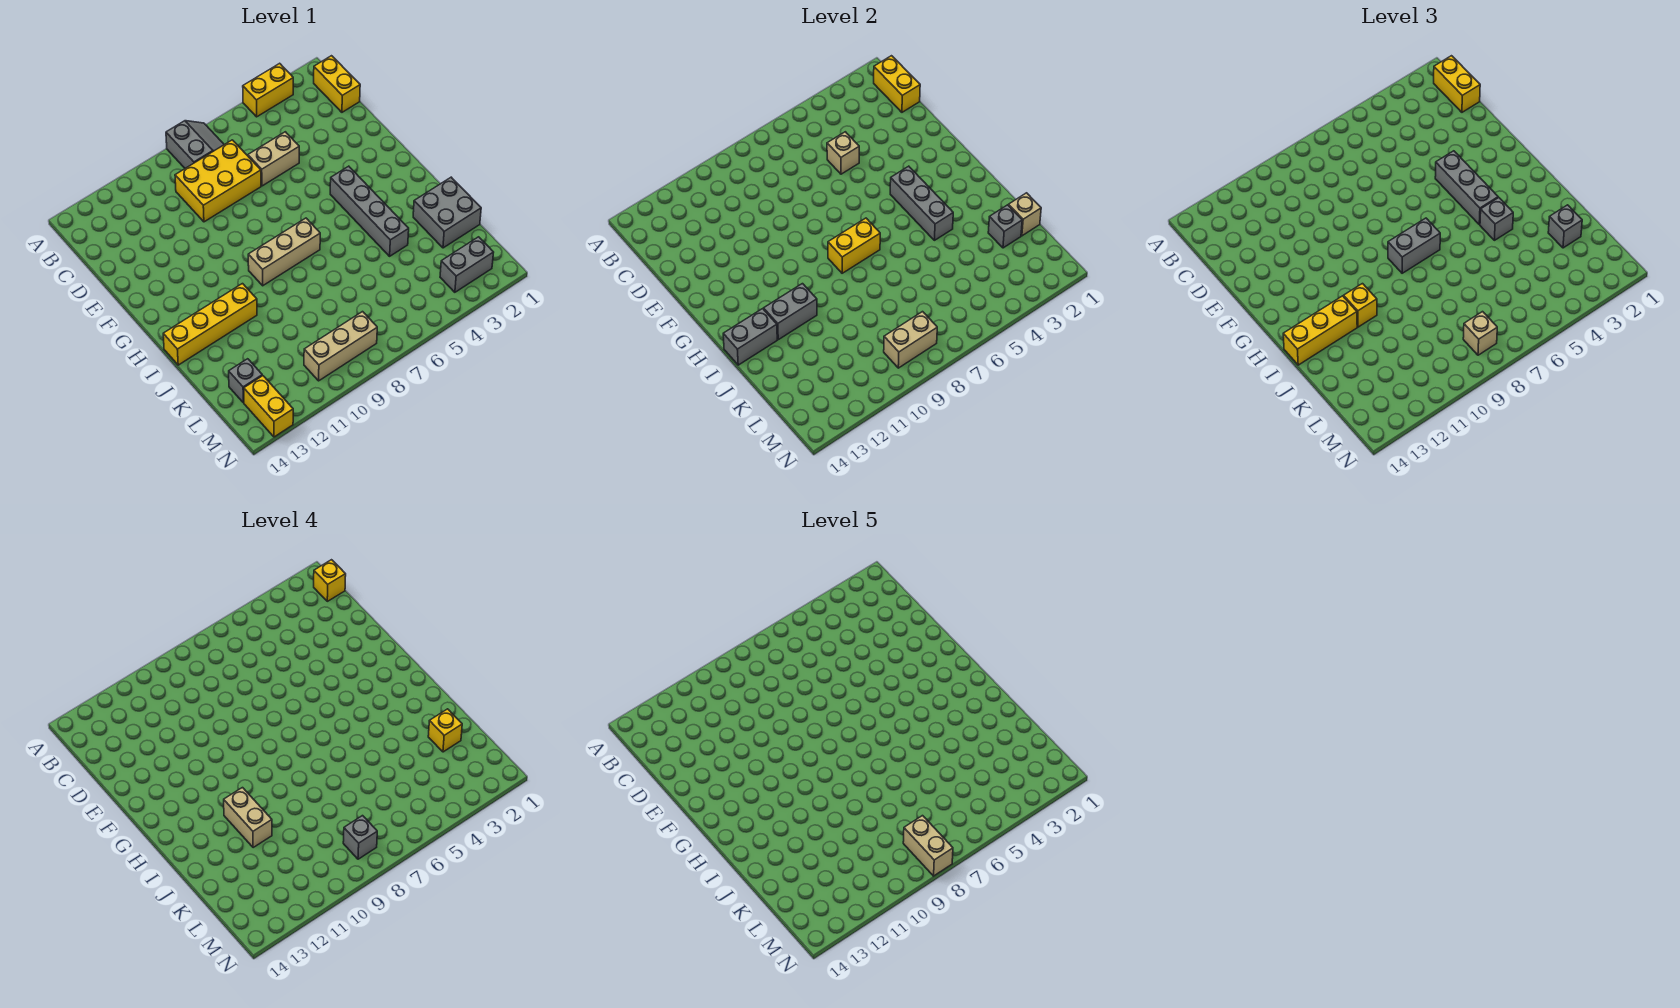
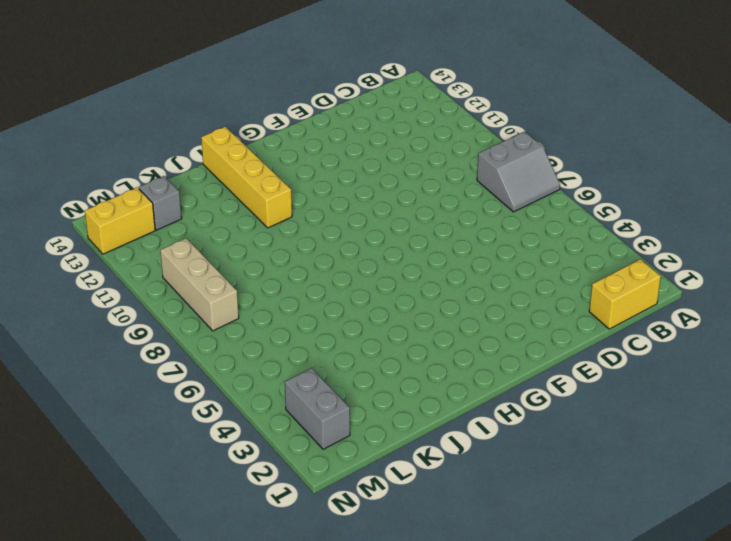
none -> yellow 1x2 brick [243,63,293,117]
none -> yellow 2x3 brick [175,140,261,222]
none -> tan 1x2 brick [248,132,299,186]
none -> grey 1x4 brick [330,166,409,256]

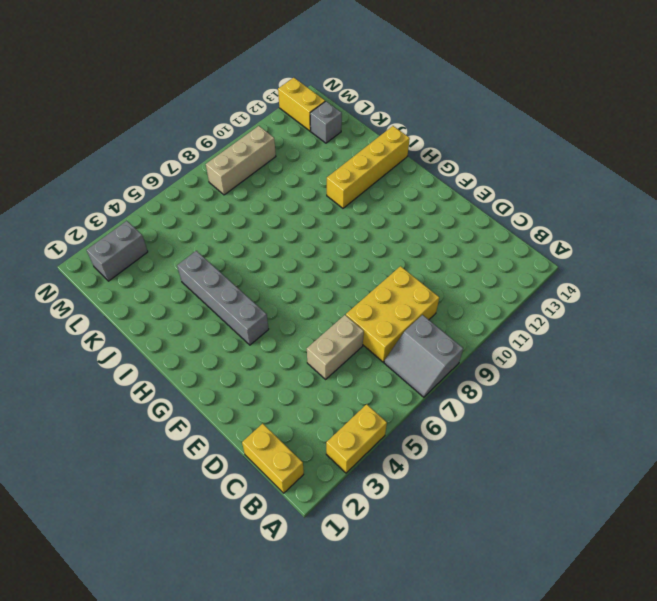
none -> tan 1x3 brick [248,218,320,286]
none -> grey 2x2 brick [413,177,481,248]
none -> yellow 1x2 brick [874,56,920,112]
none -> tan 1x1 brick [827,132,859,174]

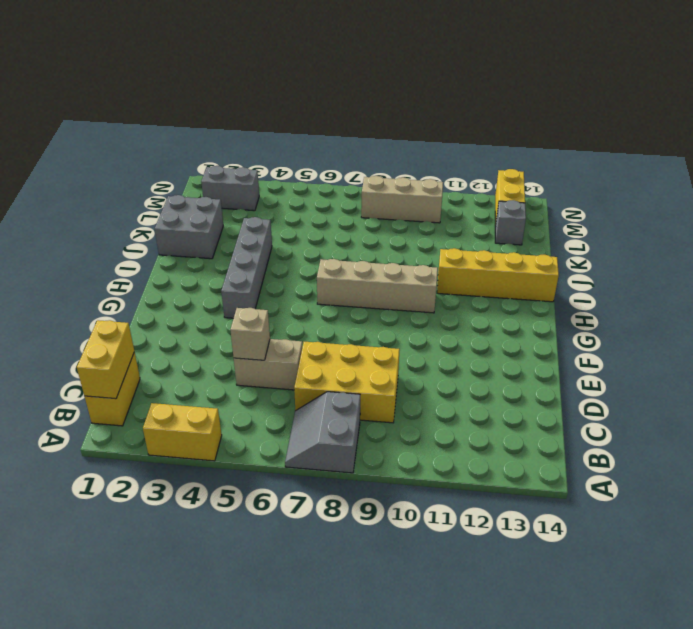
tan 1x4 brick [317,259,438,313] -> tan 1x3 brick [248,218,320,286]
none -> grey 1x3 brick [890,166,953,240]
none -> yellow 1x2 brick [828,218,880,273]
none -> grey 1x2 brick [764,284,817,340]
none -> grey 1x2 brick [723,309,777,365]

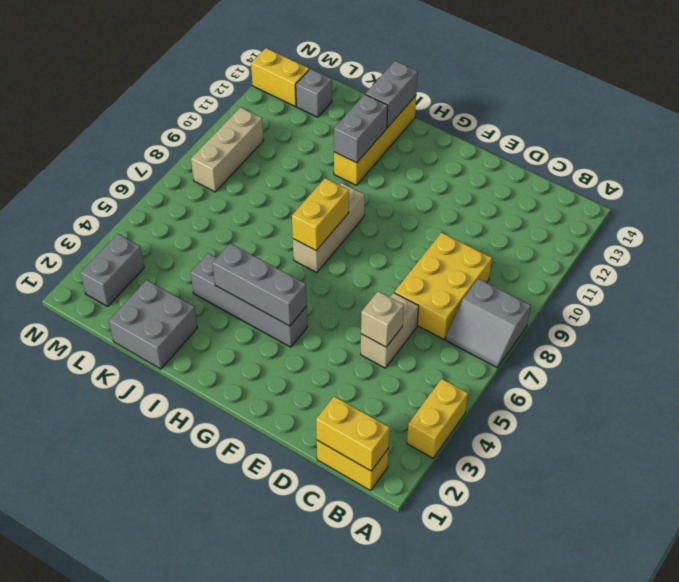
none -> tan 1x1 brick [1008,193,1041,236]
none -> grey 1x1 brick [988,205,1022,248]
none -> tan 1x2 brick [884,312,937,368]
none -> yellow 1x2 brick [1434,56,1480,112]

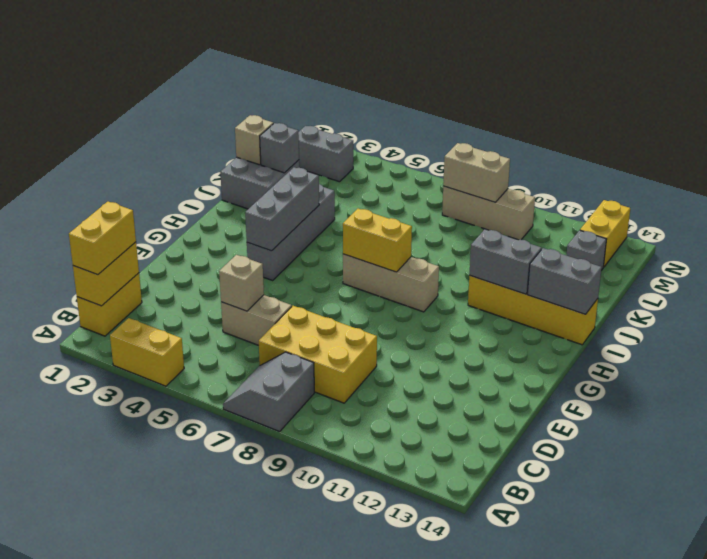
none -> grey 1x3 brick [1435,151,1498,225]
none -> grey 1x2 brick [1388,218,1440,273]
none -> grey 1x1 brick [1480,198,1513,240]
none -> yellow 1x1 brick [1344,284,1377,327]

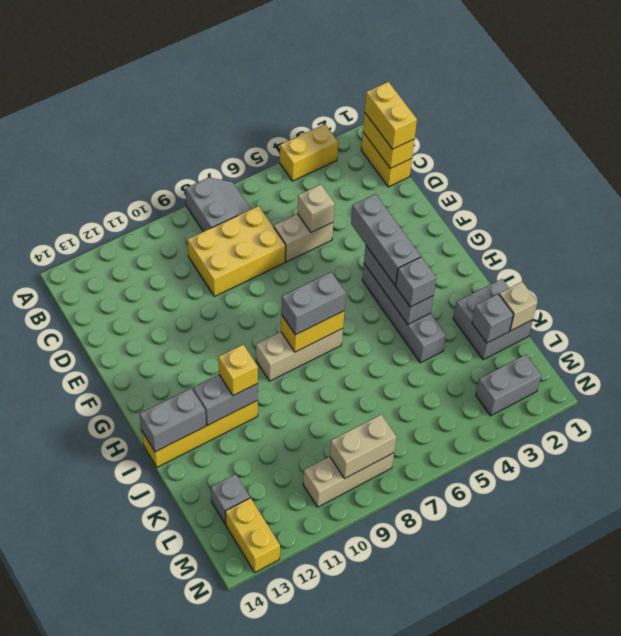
none -> yellow 1x3 brick [1283,296,1357,365]
none -> grey 1x1 brick [1548,205,1582,248]
none -> tan 1x1 brick [1463,312,1497,355]
none -> yellow 1x1 brick [314,560,346,601]

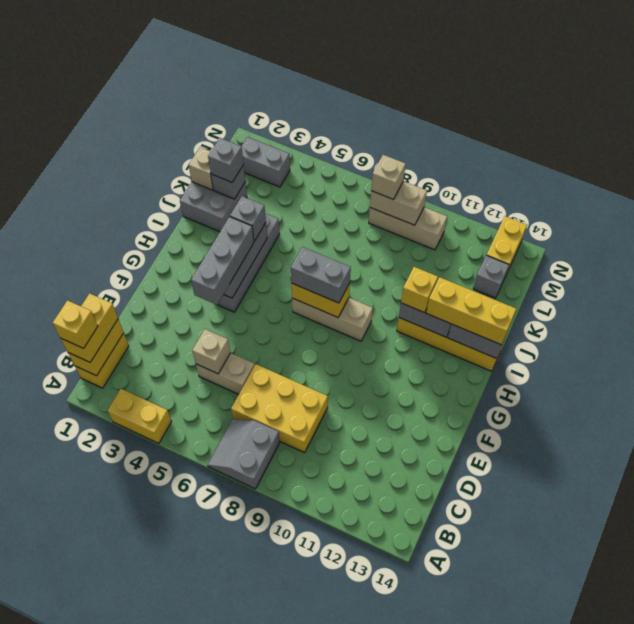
none -> tan 1x2 brick [224,788,272,848]
none -> yellow 1x1 brick [428,709,462,752]
none -> grey 1x1 brick [343,816,377,859]
none -> tan 1x2 brick [903,816,953,876]

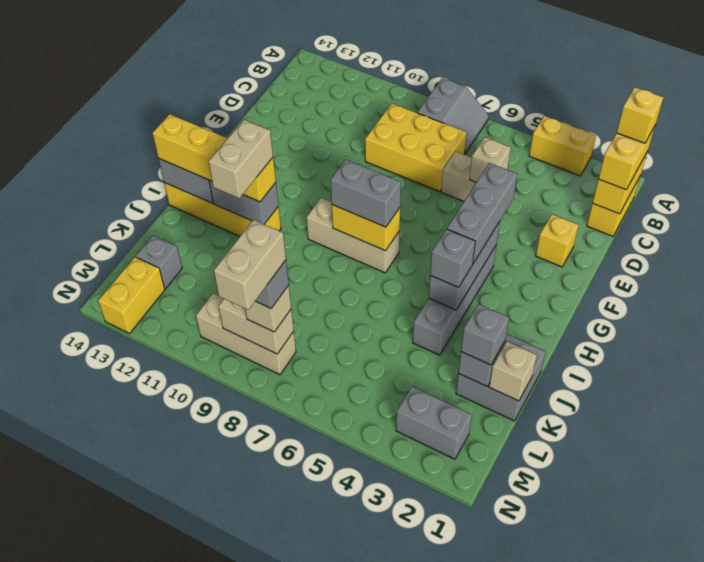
yellow 1x1 brick [536,214,578,267] -> yellow 1x1 brick moved to [428,709,462,752]

